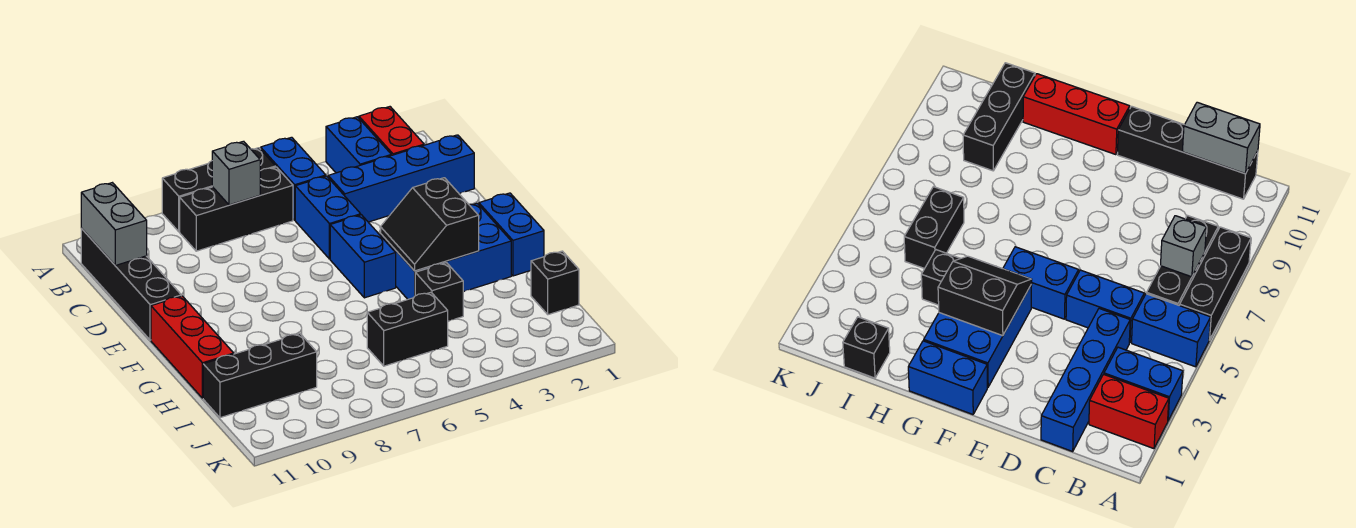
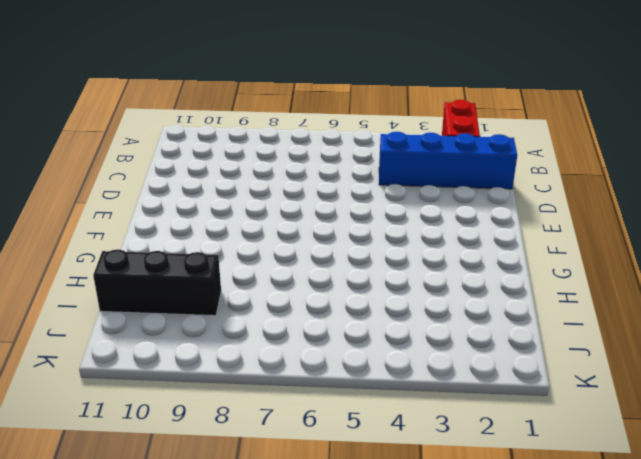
none -> blue 1x2 brick [326,117,391,173]
none -> blue 1x2 brick [261,137,326,220]
none -> black 1x3 brick [162,148,276,232]

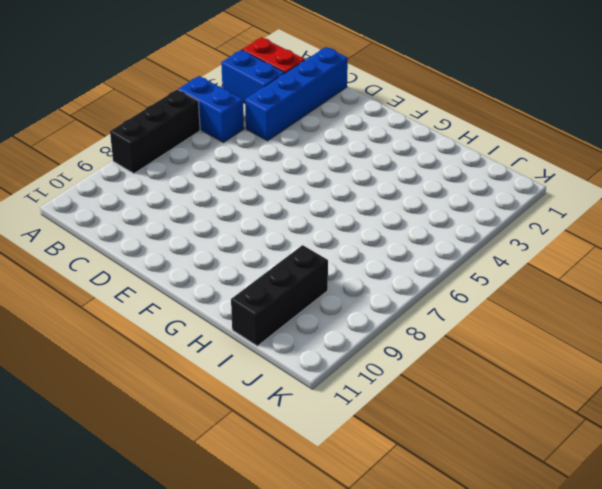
none -> black 1x3 brick [180,167,293,251]
none -> black 1x4 brick [81,228,181,340]
none -> blue 1x2 brick [295,176,361,259]

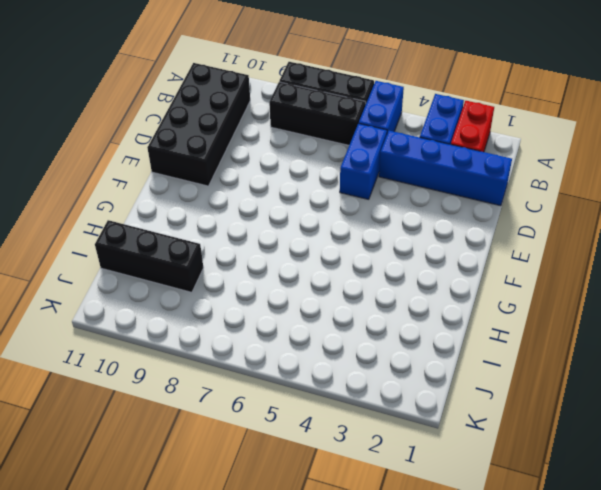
black 2x4 brick [147,63,250,186] -> black 1x4 brick [81,228,181,340]
none -> blue 1x2 brick [330,215,396,298]
none -> blue 1x2 brick [479,193,544,276]
none -> blue 2x3 brick [380,203,511,299]

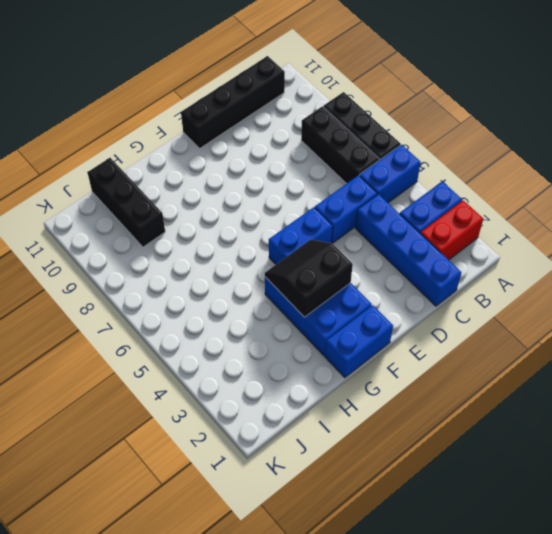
none -> red 1x3 brick [151,296,234,398]
none -> black 1x1 brick [415,263,463,321]
none -> black 1x1 brick [531,251,579,315]

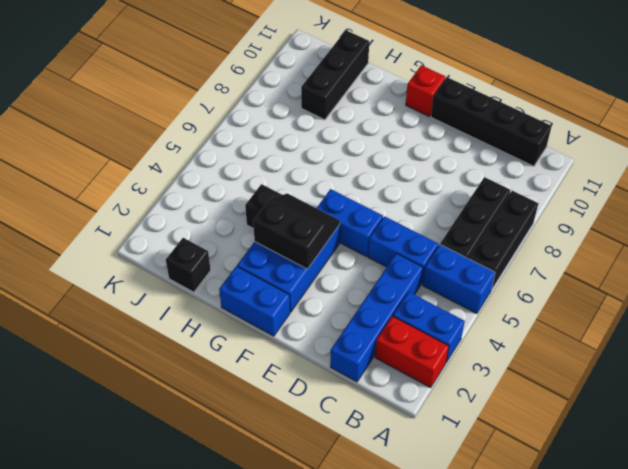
red 1x1 brick [406,65,446,117] -> red 1x3 brick [151,296,234,398]
none -> black 1x2 brick [367,292,448,366]
none -> grey 1x1 brick [212,141,260,205]
none -> grey 1x2 brick [81,183,147,265]

